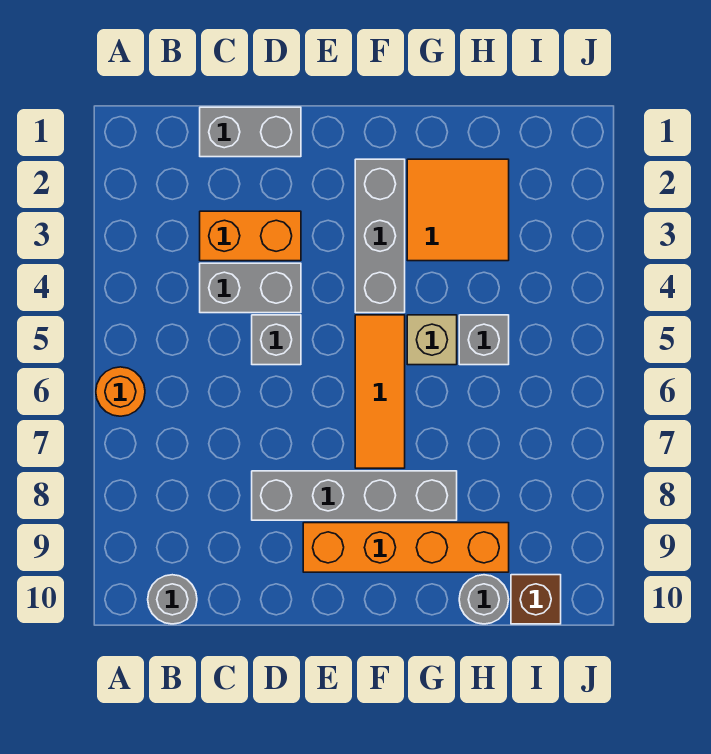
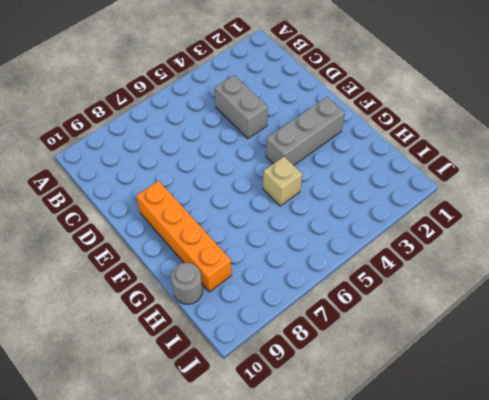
none -> orange 1x1 round brick [96,367,145,416]
none -> grey 1x1 round brick [148,575,197,624]
none -> grey 1x2 brick [200,107,301,157]

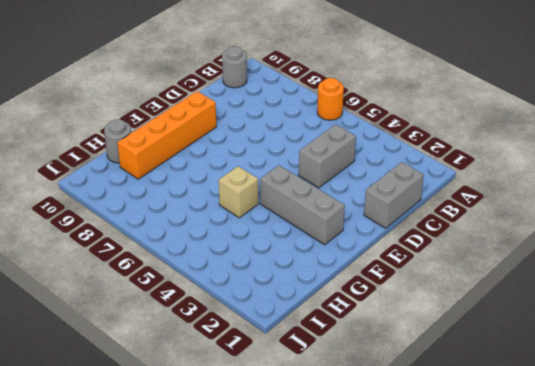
none -> orange 1x2 brick [200,211,301,261]
none -> grey 1x1 brick [252,315,301,365]
none -> grey 1x4 brick [252,471,457,520]

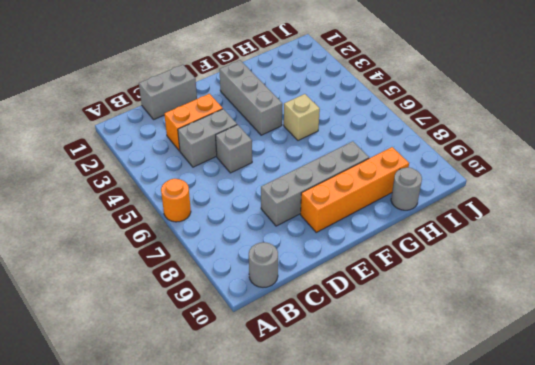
none -> orange 1x3 tile [355,315,405,468]
none -> orange 2x2 tile [407,159,509,261]
none -> grey 1x1 brick [459,315,509,365]

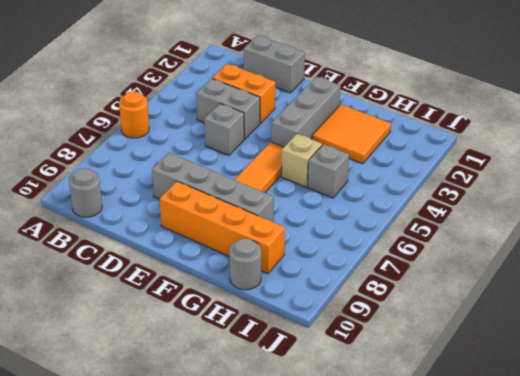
none -> brown 1x1 brick [511,575,561,624]

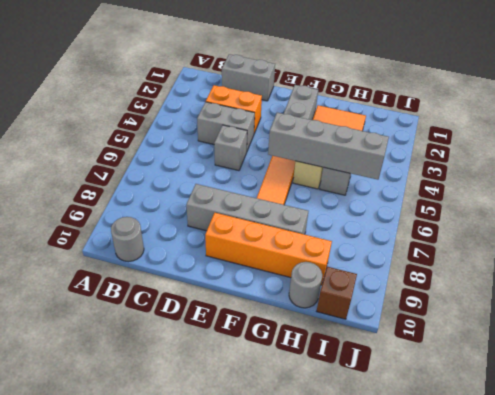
grey 1x4 brick [268,113,389,180] -> none
none -> orange 1x1 round brick [96,367,145,416]

